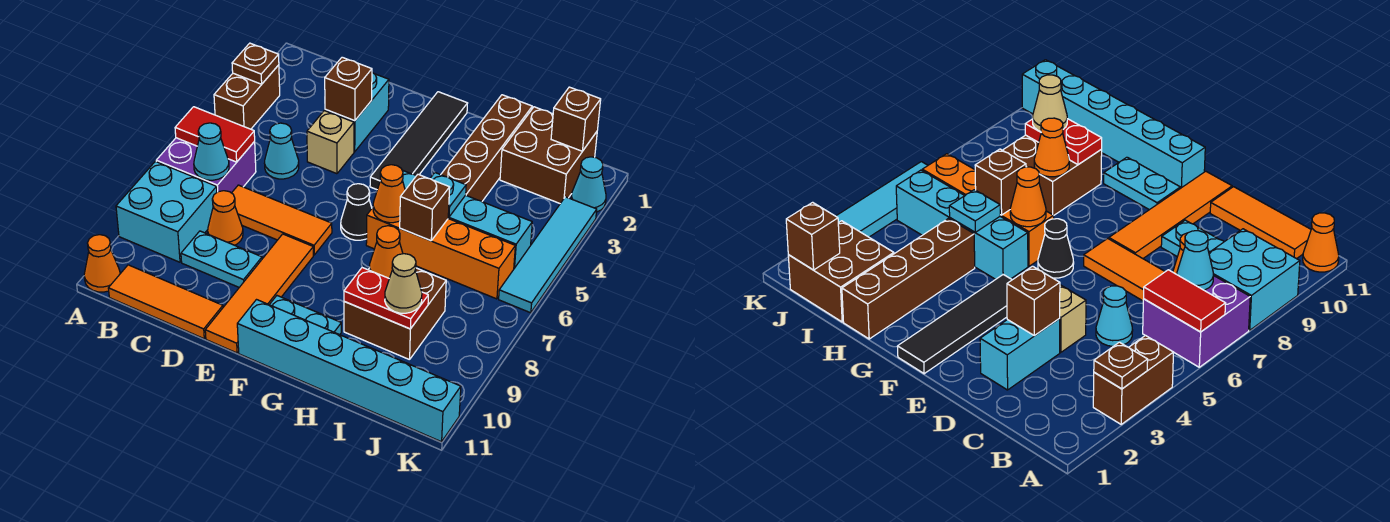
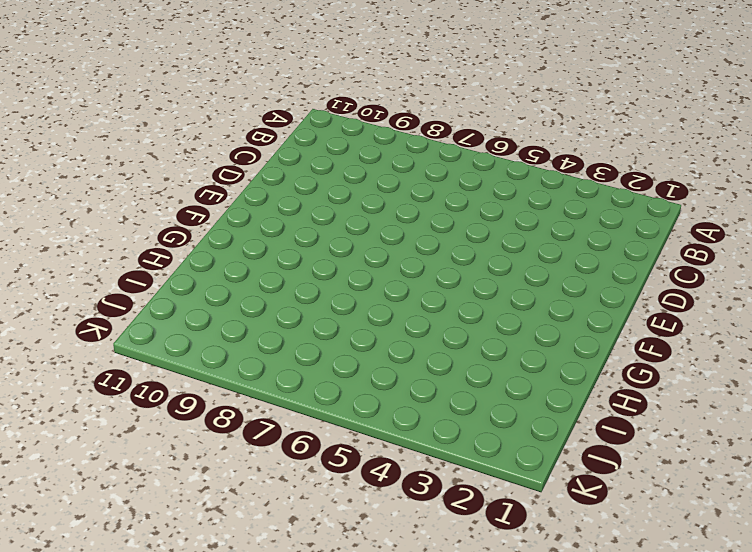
none -> brown 1x2 brick [214,65,280,129]
none -> purple 2x2 brick [156,138,256,193]
none -> cyan 2x2 brick [116,161,217,262]
none -> orange 1x1 cone [84,235,120,292]

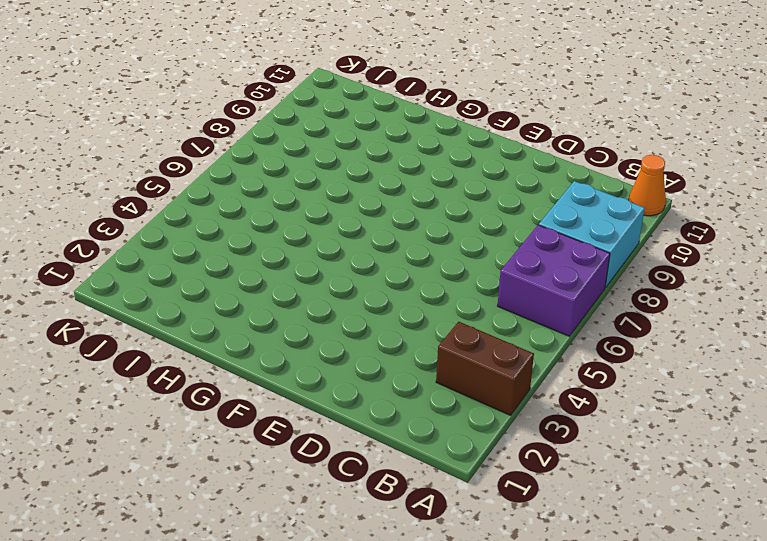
brown 1x2 brick [436,322,534,415] -> brown 1x2 brick turned to [214,65,280,129]
none -> orange 1x3 tile [108,265,223,339]
none -> cyan 1x1 cone [264,123,299,179]
none -> orange 1x3 tile [232,185,332,255]
none -> orange 1x1 cone [208,191,243,245]

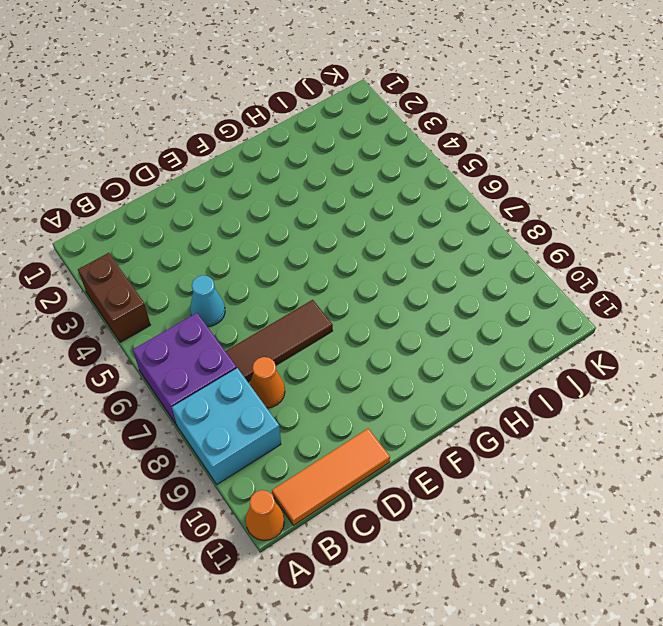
brown 1x3 tile [226,300,333,382] -> orange 1x3 tile [232,185,332,255]
none -> cyan 1x2 plate [181,231,262,287]
none -> cyan 1x2 brick [325,73,389,152]
none -> tan 1x1 brick [307,111,354,174]
none -> orange 1x4 tile [205,234,313,353]

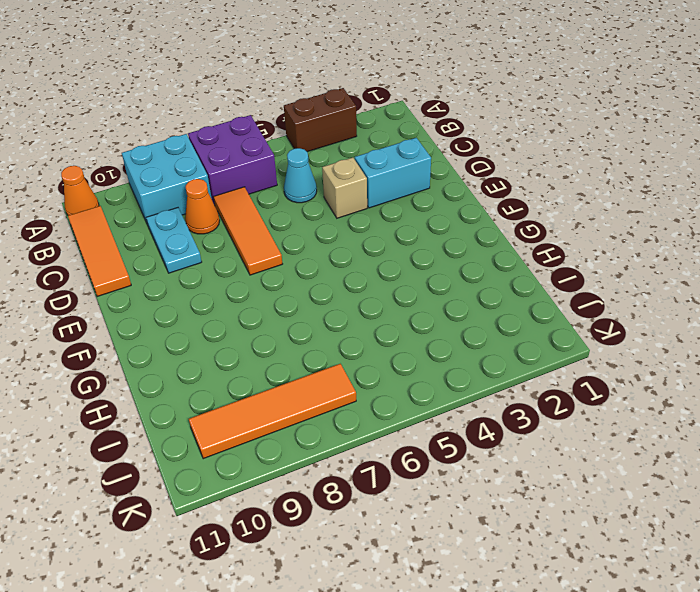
orange 1x4 tile [189,364,356,459] -> orange 1x4 tile moved to [205,234,313,353]
none -> black 1x4 tile [370,92,468,190]
none -> black 1x1 cone [341,184,372,240]
none -> cyan 1x2 plate [270,296,341,335]
none -> cyan 1x6 brick [237,300,461,442]

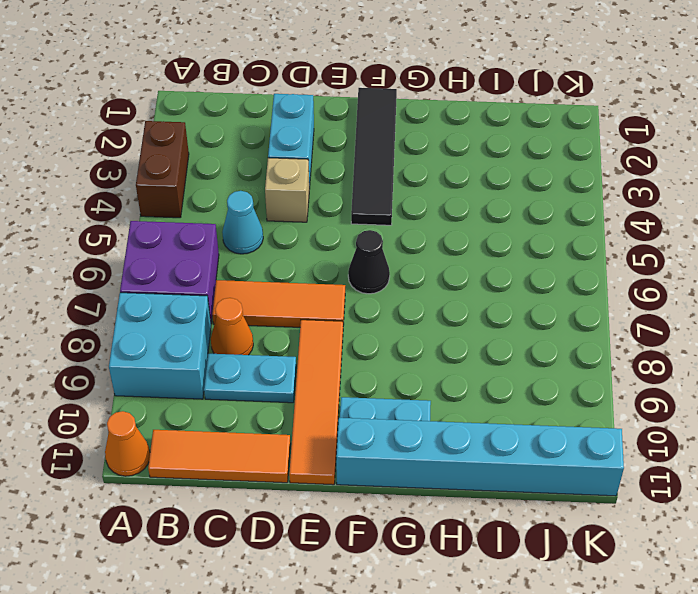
none -> cyan 1x4 brick [402,170,532,268]
none -> orange 1x4 brick [366,208,515,299]
none -> brown 1x4 brick [441,95,532,201]
none -> brown 2x2 brick [344,268,446,360]

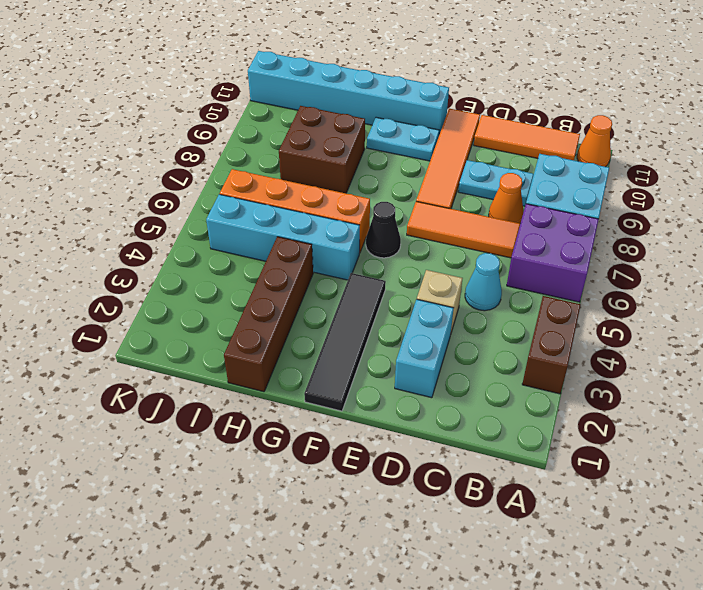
none -> brown 2x2 brick [500,107,597,203]
none -> cyan 1x1 cone [571,157,606,212]
none -> cyan 1x4 tile [499,197,597,313]
none -> brown 1x1 plate [232,43,279,84]

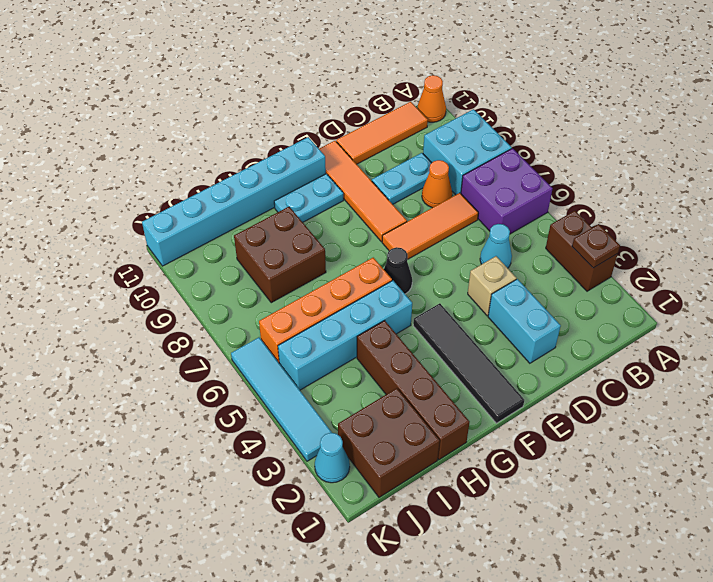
none -> red 1x2 tile [175,107,255,162]
none -> cyan 1x1 cone [194,123,229,180]
none -> brown 1x1 brick [325,57,372,121]
none -> orange 1x1 cone [373,165,405,223]

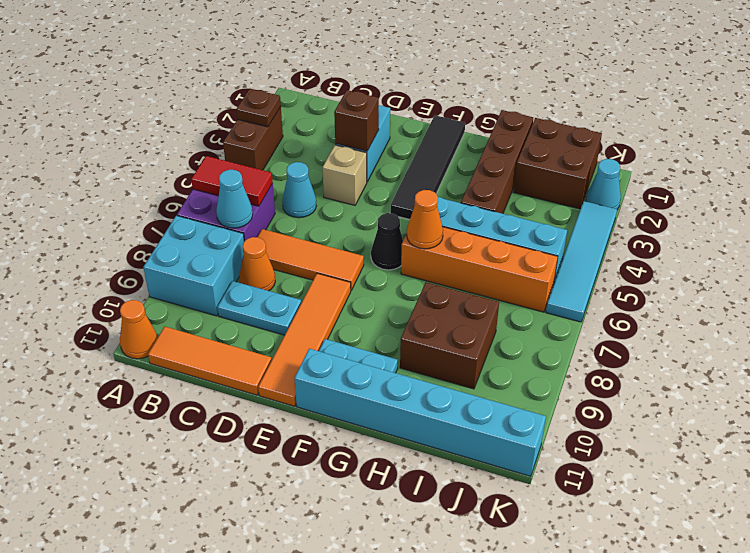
none -> cyan 1x1 plate [430,173,466,217]
none -> brown 1x1 brick [400,174,450,241]
none -> orange 1x1 cone [370,226,403,278]
none -> red 1x2 plate [344,268,428,329]

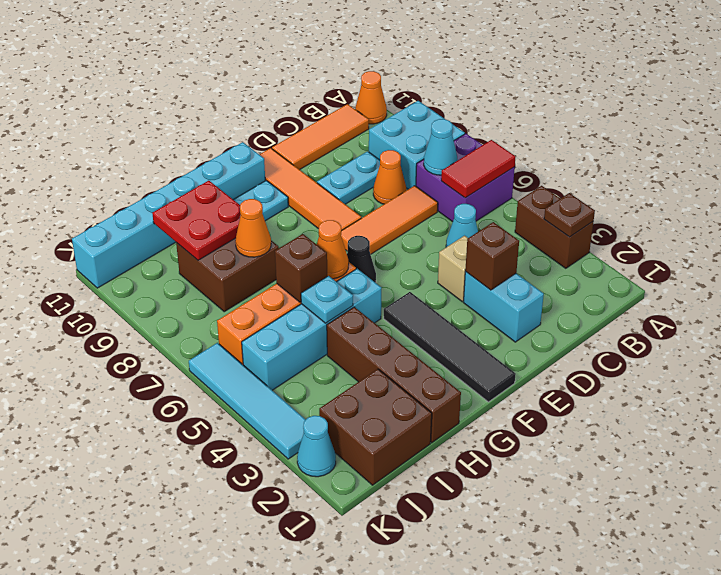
red 2x2 plate [152,181,241,260] -> red 1x2 plate [344,268,428,329]
none -> brown 1x1 brick [551,87,601,151]
none -> tan 1x1 cone [385,254,422,313]

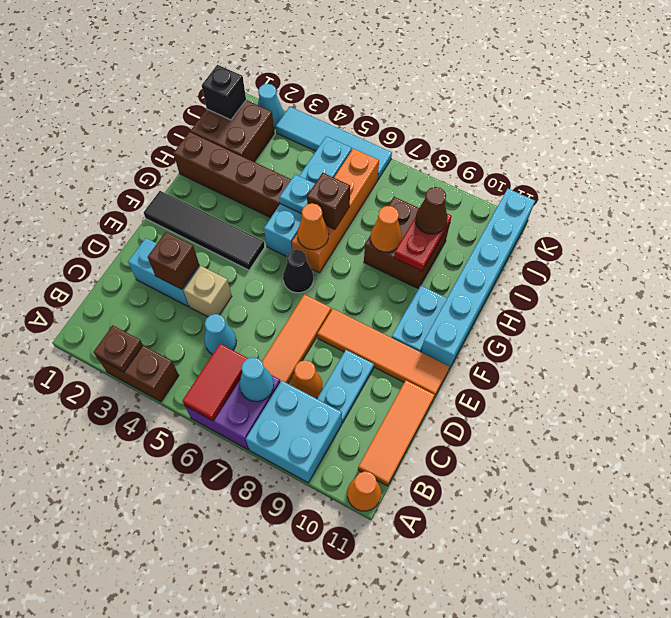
brown 1x1 cone [416,187,447,234] -> tan 1x1 cone [385,254,422,313]
black 1x1 brick [202,65,246,120] -> brown 1x1 brick [551,87,601,151]

